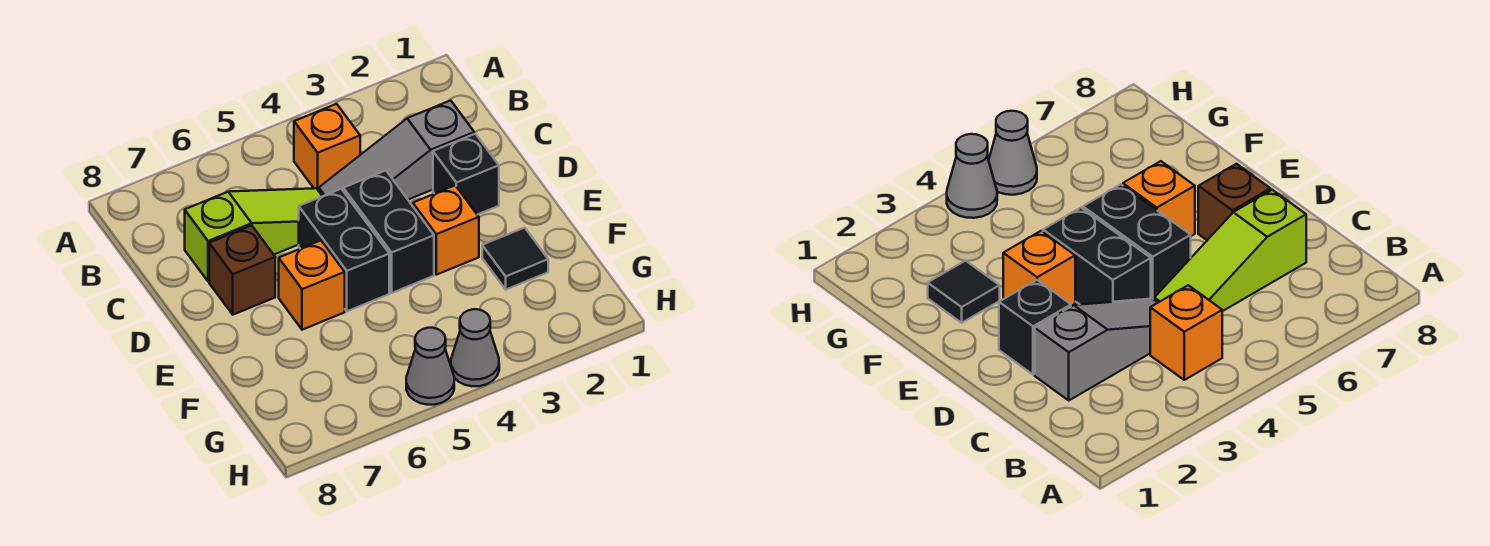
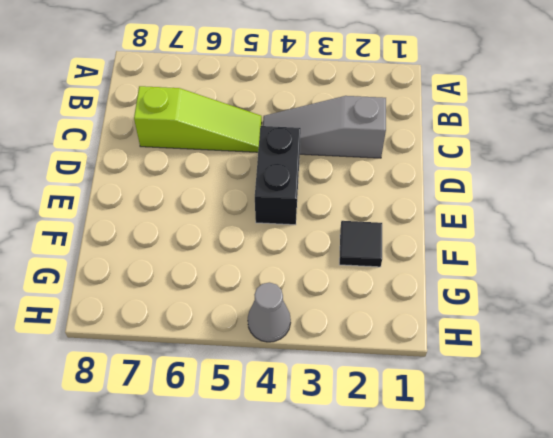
none -> orange 1x1 brick [294,104,360,191]
none -> black 1x1 brick [433,134,499,215]
none -> black 1x2 brick [299,189,389,311]

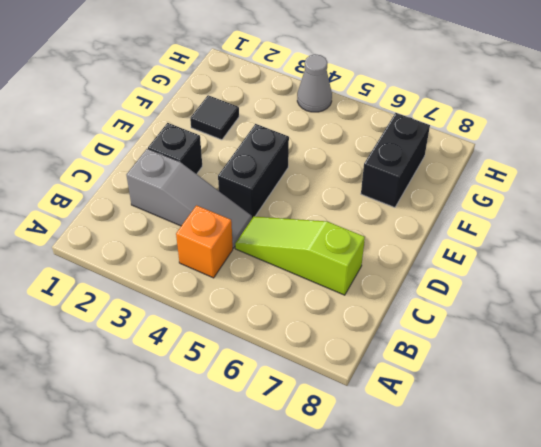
black 1x2 brick [361,113,430,207] -> black 1x2 brick moved to [299,189,389,311]
none -> brown 1x1 brick [209,225,275,315]
none -> orange 1x1 brick [413,185,479,275]
none -> orange 1x1 brick [279,241,345,330]

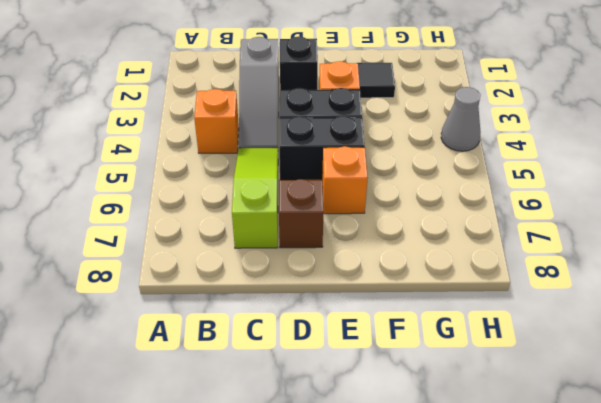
none -> grey 1x1 cone [406,328,454,405]

